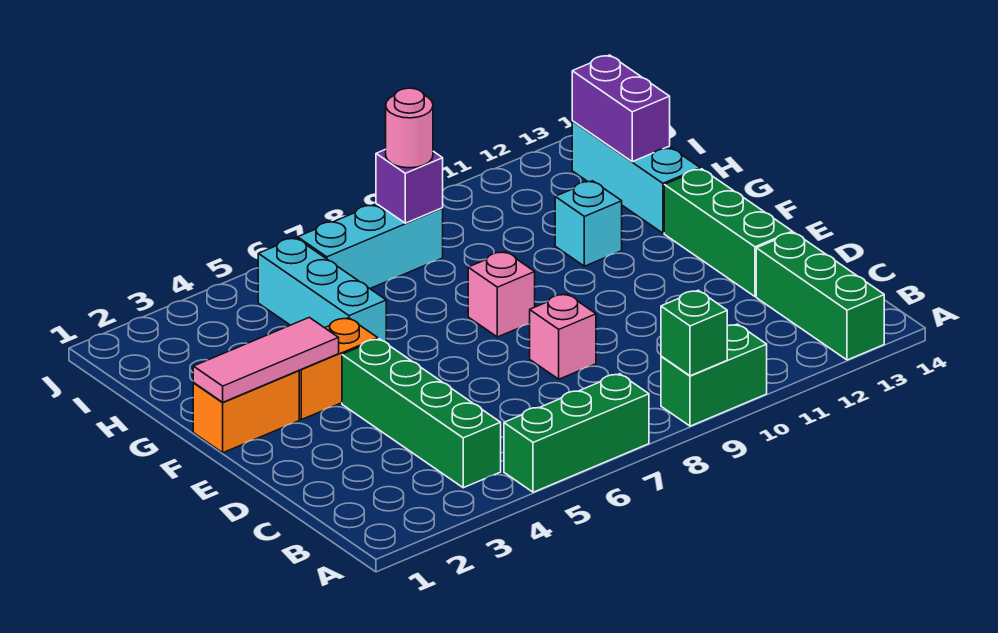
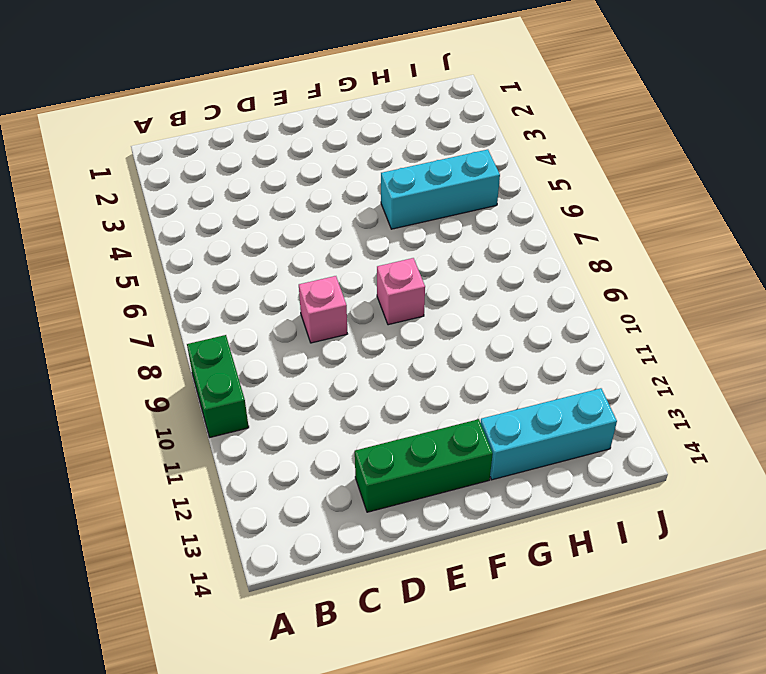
none -> green 1x3 brick [504,374,649,492]
none -> green 1x3 brick [756,232,884,360]
none -> green 1x4 brick [342,339,501,488]

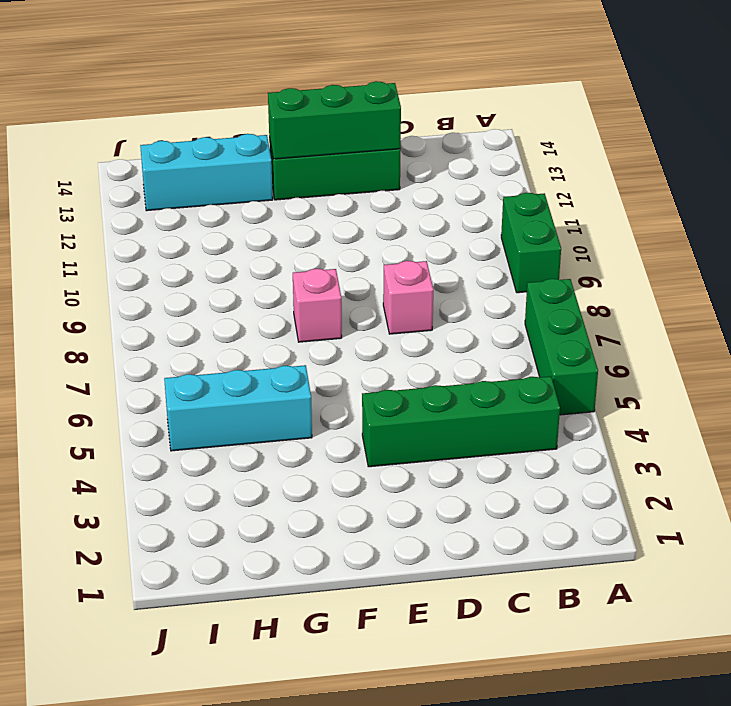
green 1x3 brick [268,81,401,159] -> green 1x3 brick moved to [756,232,884,360]
none -> orange 1x2 brick [193,371,299,453]
none -> orange 1x2 brick [299,318,378,420]
none -> cyan 1x1 brick [555,181,622,266]

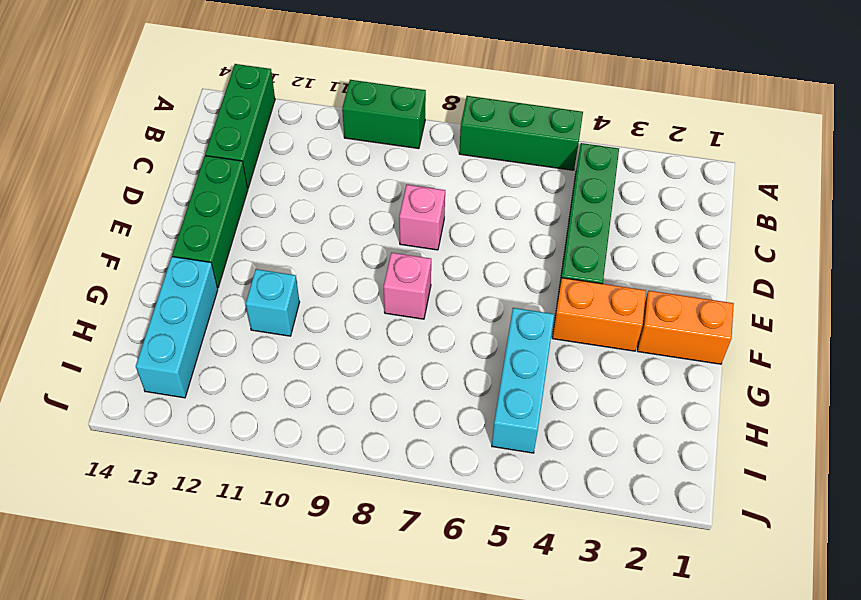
none -> cyan 1x3 brick [298,204,443,288]
none -> green 1x1 brick [661,290,727,376]
none -> pink 1x3 tile [193,317,339,402]

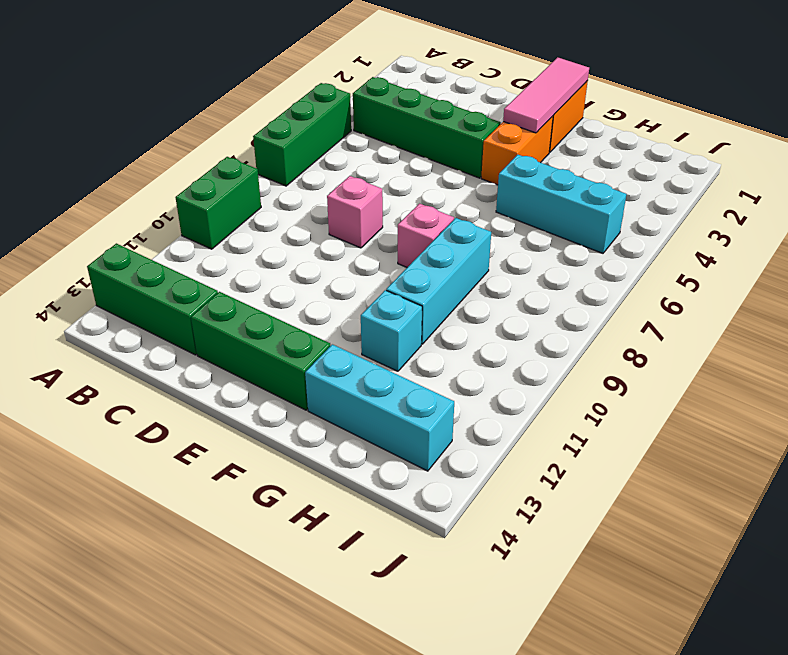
cyan 1x3 brick [386,218,491,344] -> cyan 1x3 brick moved to [298,204,443,288]
none -> green 1x1 brick [661,290,727,376]
none -> purple 1x2 brick [572,55,670,162]
none -> purple 1x1 brick [376,149,443,223]

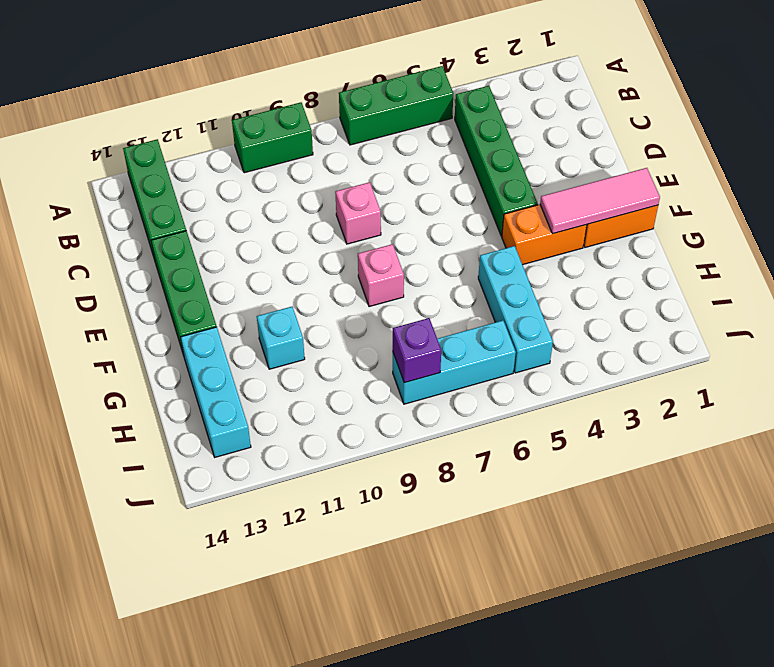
none -> green 1x1 brick [661,290,727,376]
none -> purple 1x2 brick [572,55,670,162]
none -> pink 1x1 round brick [386,88,433,168]

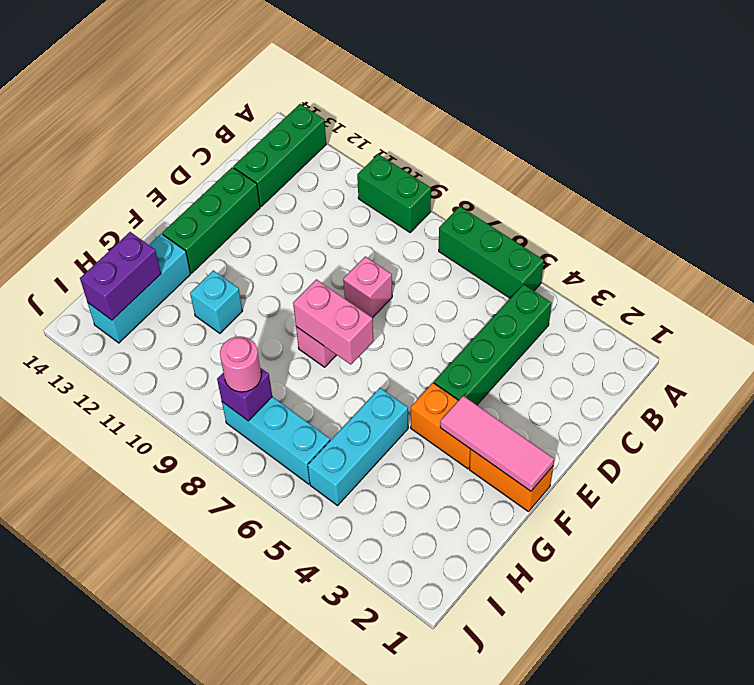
pink 1x2 brick [293,279,374,365] -> none
none -> green 1x1 brick [661,290,727,376]

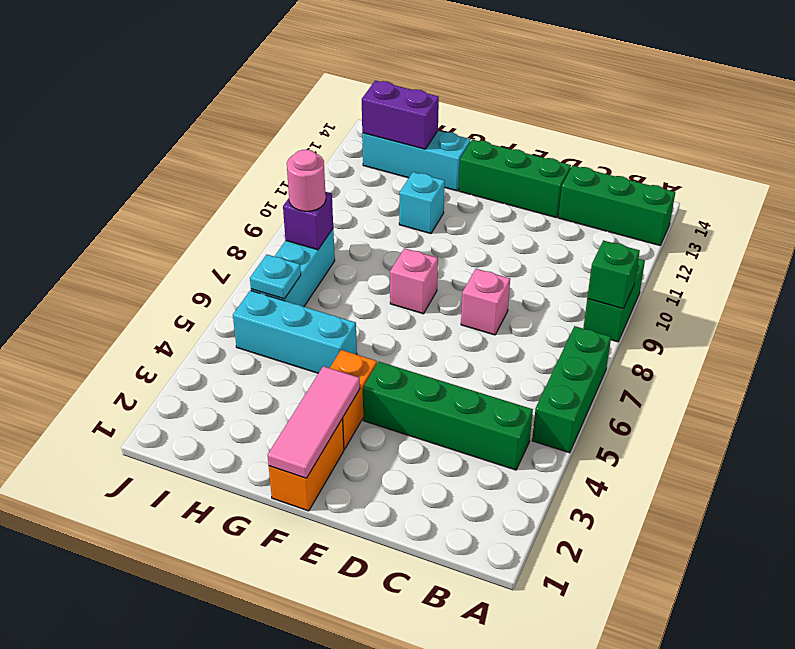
cyan 1x1 plate [250,254,301,299] -> none

